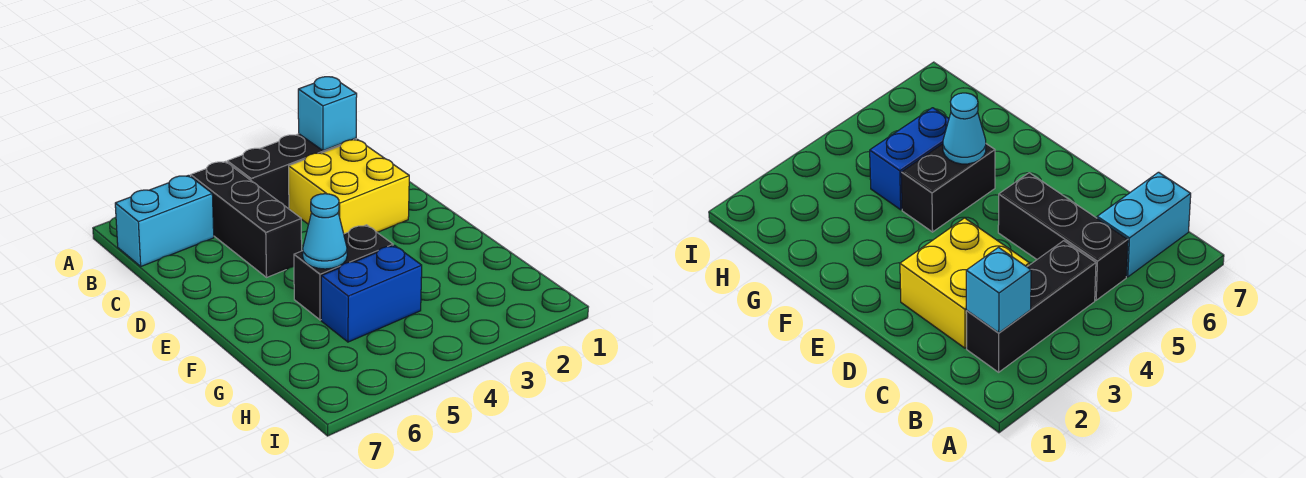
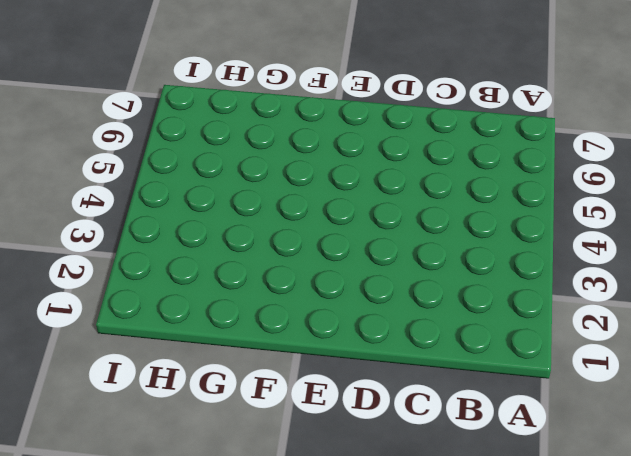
none -> black 1x3 brick [227,134,356,209]
none -> black 1x3 brick [191,162,302,277]

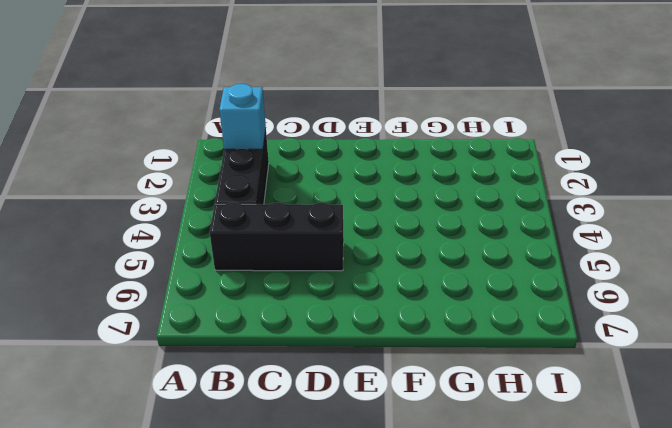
none -> cyan 1x2 brick [115,175,214,266]
none -> yellow 2x2 brick [289,139,409,234]

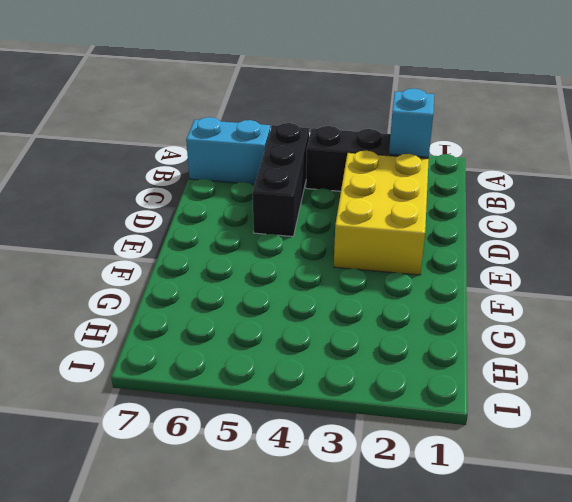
yellow 2x3 brick [334,151,429,275] -> yellow 2x2 brick [289,139,409,234]
none -> black 1x2 brick [294,225,393,320]
none -> blue 1x2 brick [321,245,422,342]

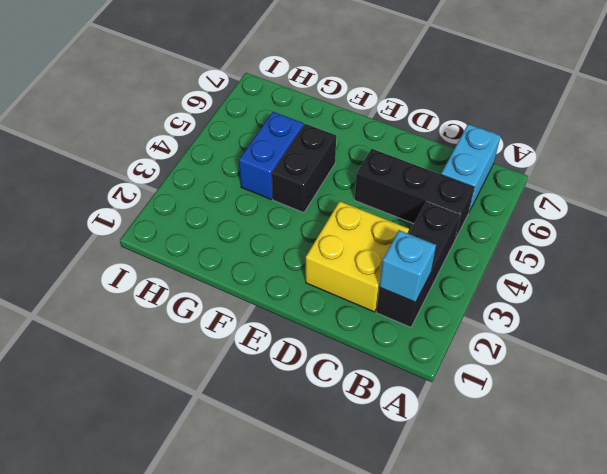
none -> cyan 1x1 cone [303,194,347,269]

